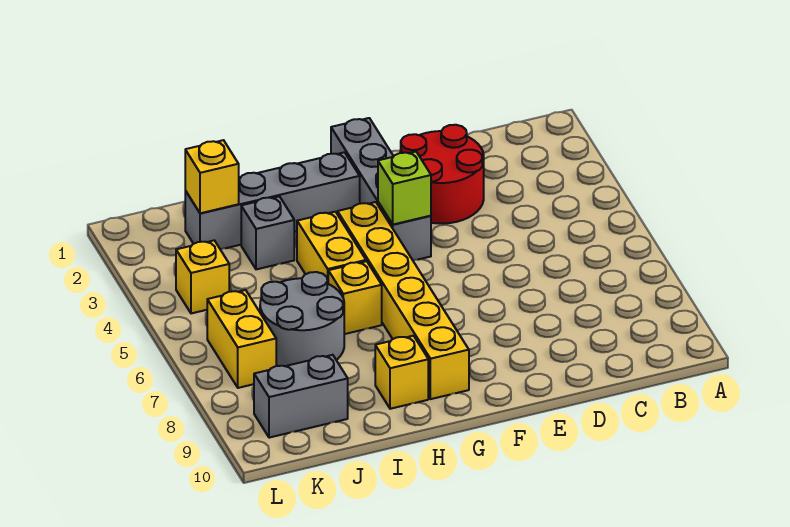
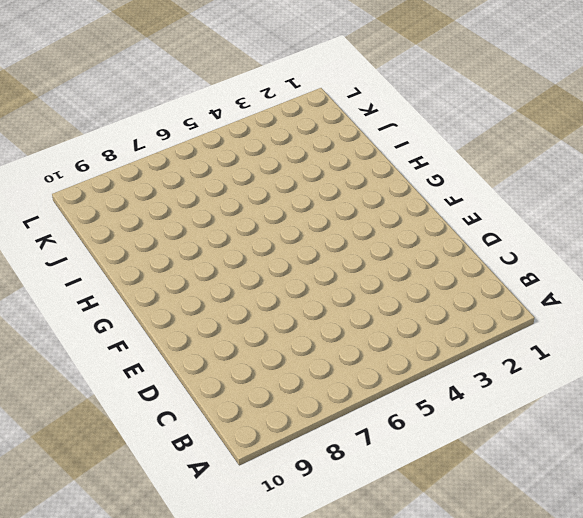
none -> red 2x2 round brick [400,125,484,224]
none -> grey 1x4 brick [331,118,431,261]
none -> grey 1x4 brick [185,152,360,250]

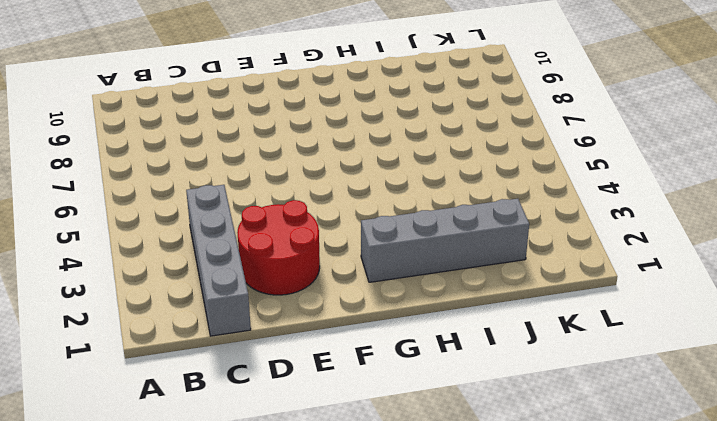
grey 1x4 brick [186,185,251,336] -> grey 1x4 brick moved to [331,118,431,261]
none -> yellow 1x6 brick [338,202,469,399]
none -> yellow 1x2 brick [297,212,366,283]
none -> yellow 1x1 brick [328,261,382,334]

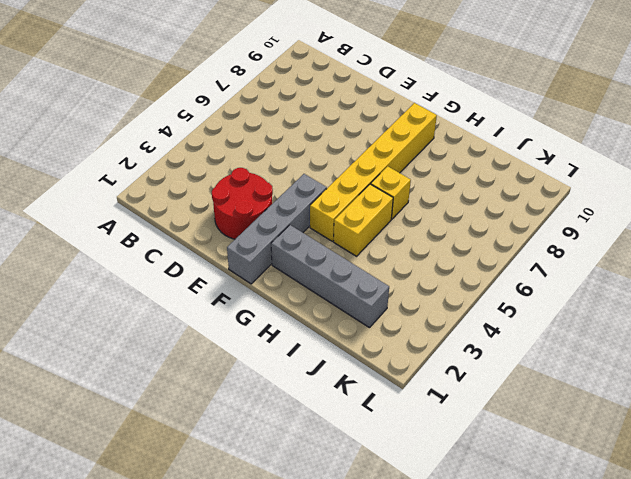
none -> yellow 1x1 brick [375,336,428,409]
none -> grey 1x1 brick [241,196,294,269]
none -> grey 2x2 round brick [260,272,344,366]

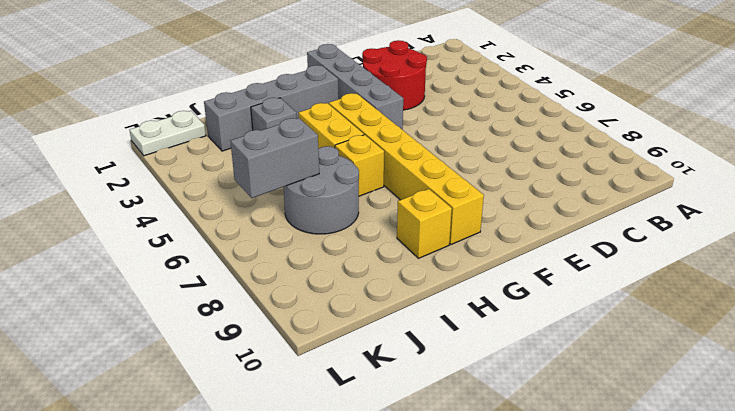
grey 1x2 brick [230,118,319,198] -> grey 1x2 brick moved to [254,355,348,438]
white 1x2 plate [130,111,206,156] -> none
none -> yellow 1x1 brick [176,240,229,313]
none -> yellow 1x2 brick [207,290,276,388]
none -> lime 1x1 brick [378,152,431,224]

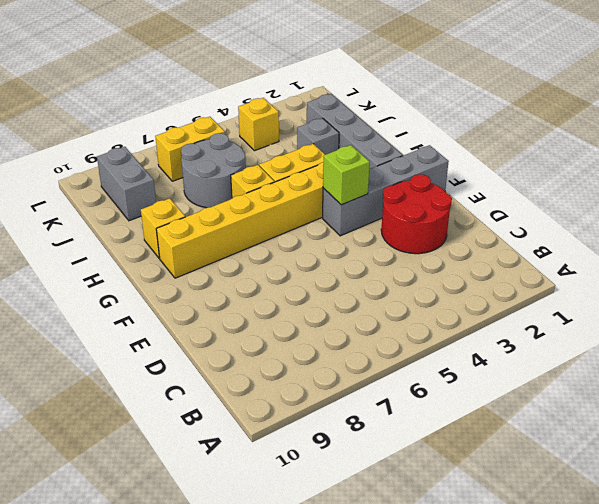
none -> yellow 1x1 brick [185,140,239,213]

